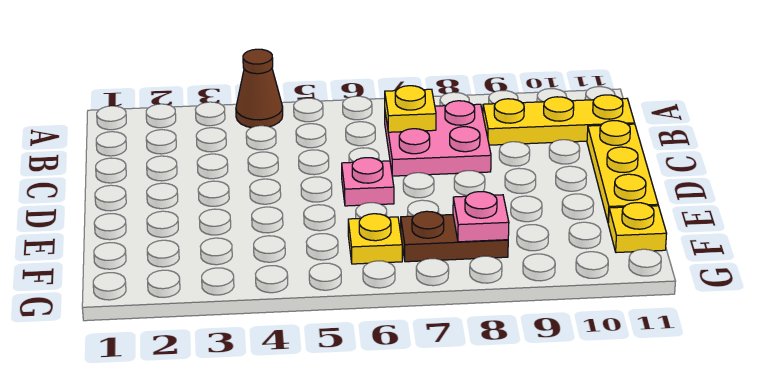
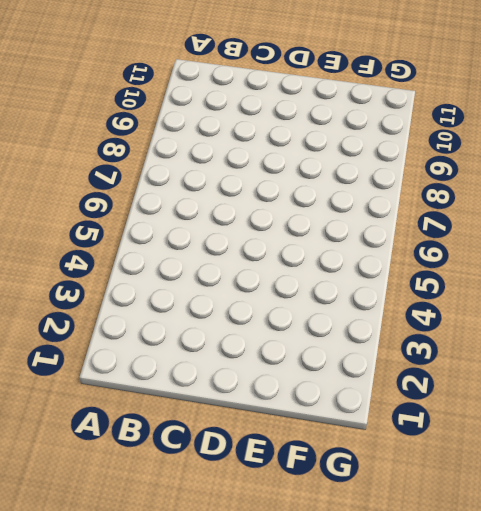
none -> brown 1x1 cone [236,49,283,128]
none -> pink 2x2 plate [385,101,491,176]

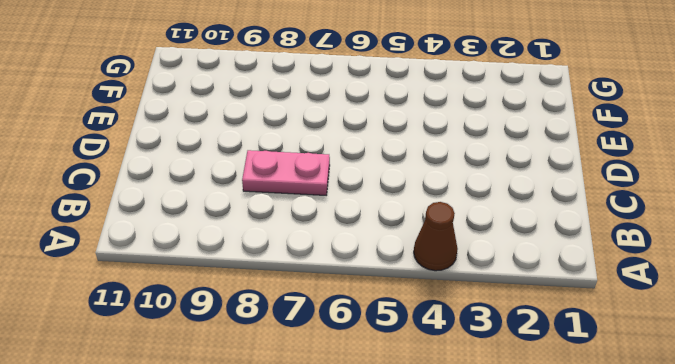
pink 1x2 plate [242,150,330,195] -> pink 2x2 plate [385,101,491,176]
none -> yellow 1x3 plate [483,95,635,145]
none -> yellow 1x3 plate [587,121,658,223]

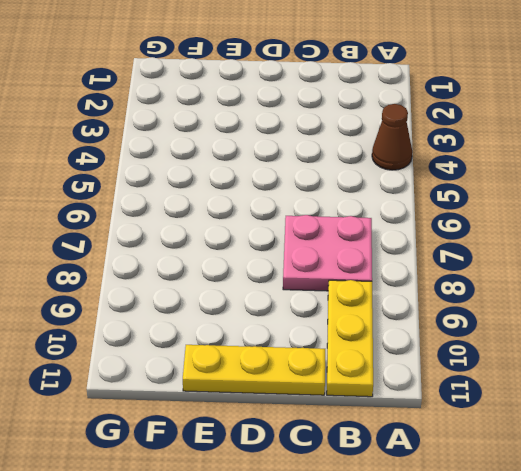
none -> pink 1x1 plate [342,158,394,206]
none -> yellow 1x1 plate [348,214,402,264]

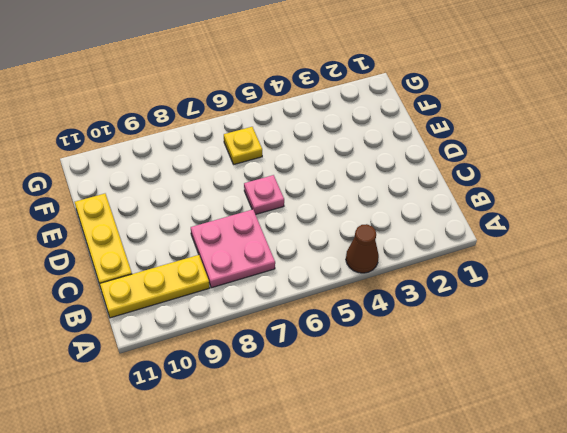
none -> brown 1x2 plate [401,211,508,262]
none -> yellow 1x1 plate [608,203,667,253]

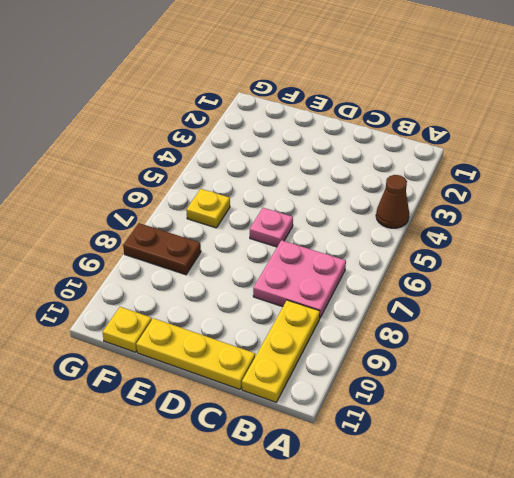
brown 1x2 plate [123,223,201,275] -> brown 1x2 plate turned to [401,211,508,262]
none -> yellow 1x1 plate [385,86,436,132]
none -> pink 1x1 plate [453,192,509,242]

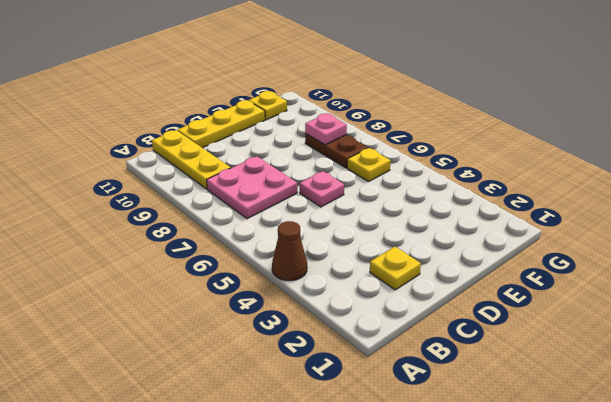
yellow 1x1 plate [370,247,421,290] -> yellow 1x1 plate moved to [385,86,436,132]

